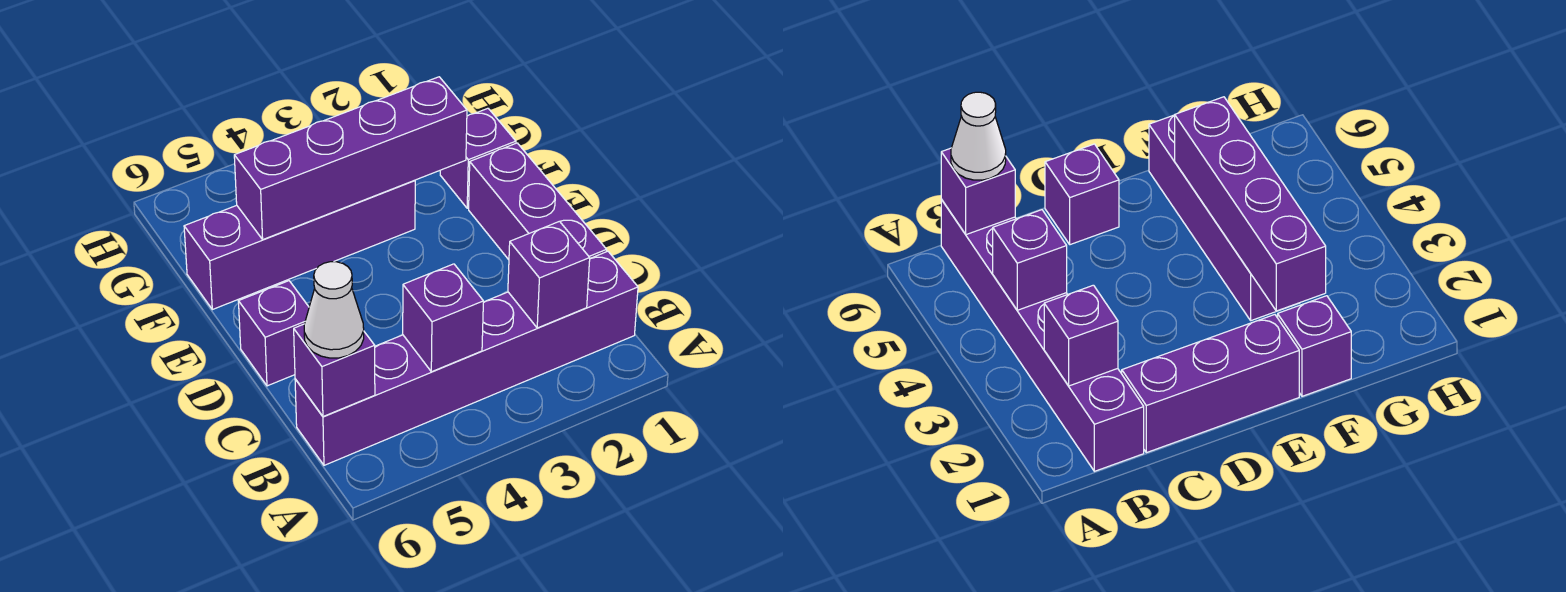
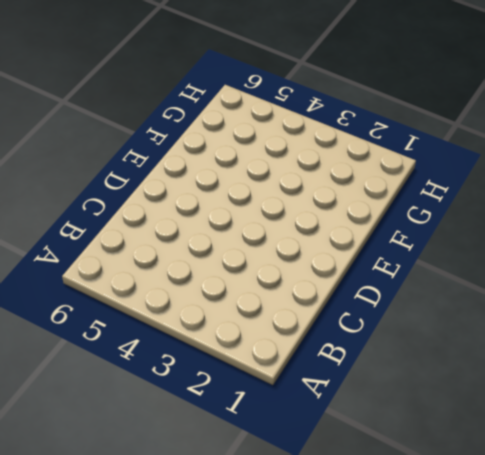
none -> purple 1x6 brick [295,251,638,465]
none -> purple 1x3 brick [469,143,607,260]

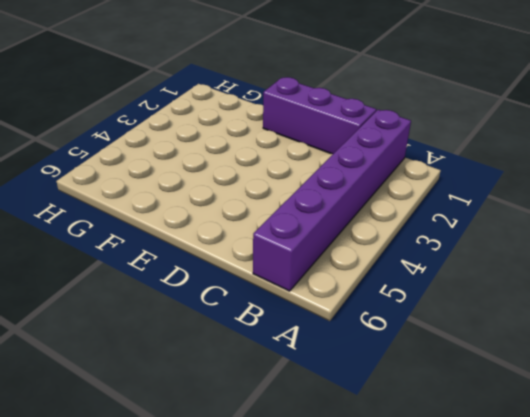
none -> purple 1x1 brick [238,281,309,386]
none -> purple 1x1 brick [440,108,516,208]

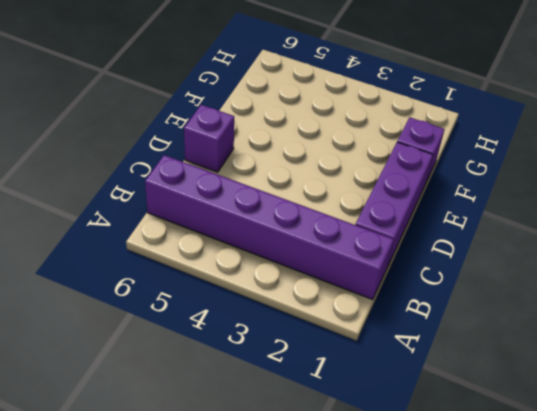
none -> purple 1x4 brick [184,180,415,310]
none -> purple 1x1 brick [508,221,590,328]

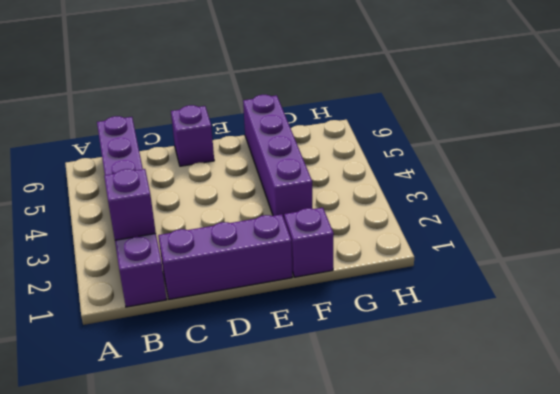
none -> purple 1x1 brick [403,264,483,372]
none -> purple 1x1 brick [294,324,375,417]

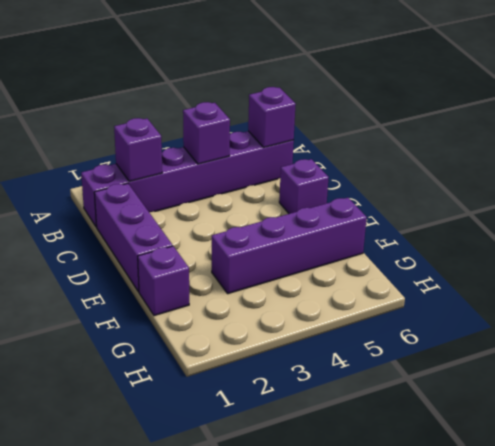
none -> purple 1x4 brick [234,77,467,239]
none -> white 1x1 cone [304,262,364,358]

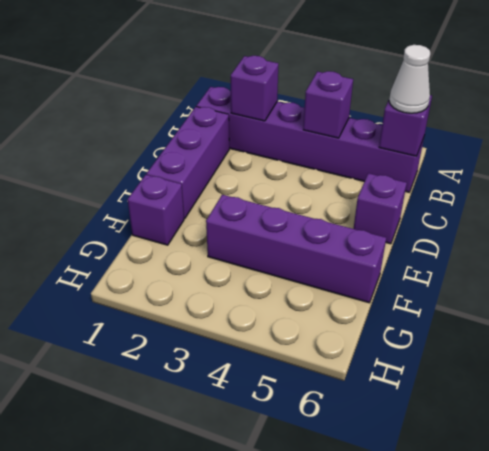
none -> purple 1x4 brick [234,77,467,239]

